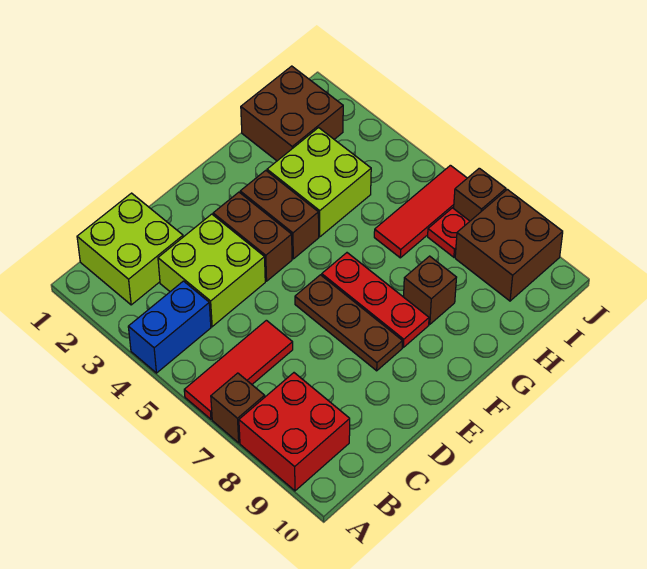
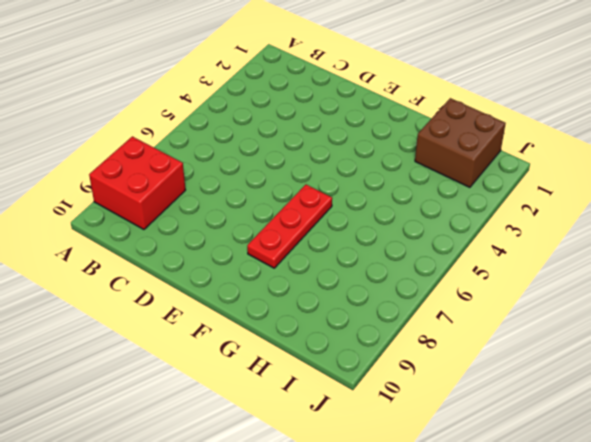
none -> blue 1x2 brick [128,281,211,373]
none -> red 1x3 tile [184,320,293,419]
none -> brown 1x1 brick [211,373,265,443]

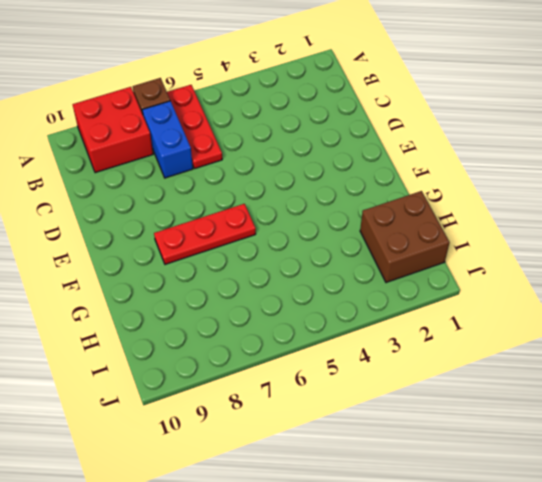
red 1x3 plate [167,85,222,169] -> red 1x3 tile [184,320,293,419]
blue 1x2 brick [142,101,193,178] -> blue 1x2 brick moved to [128,281,211,373]
none -> lime 2x2 brick [77,193,183,305]
none -> lime 2x2 brick [158,214,265,327]
none -> brown 1x2 brick [213,192,292,281]

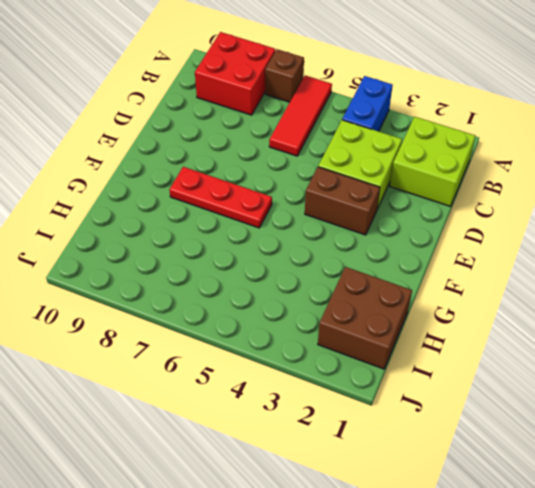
none -> brown 1x3 plate [295,275,403,371]
none -> brown 1x2 brick [240,170,319,259]
none -> lime 2x2 brick [267,128,371,237]

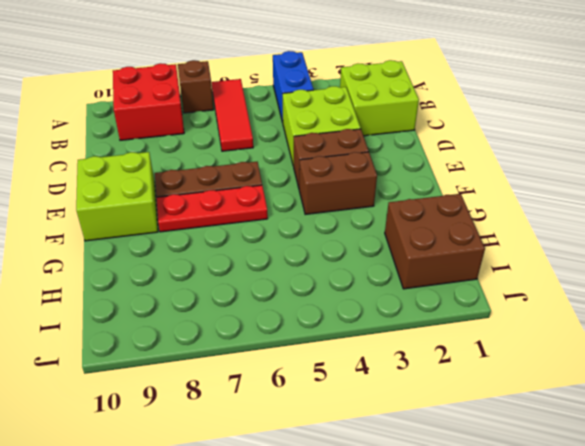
lime 2x2 brick [76,152,158,241] -> lime 2x2 brick moved to [267,128,371,237]
none -> brown 1x1 brick [404,256,457,324]
none -> red 1x3 tile [374,165,467,258]
none -> red 1x1 plate [428,208,470,257]

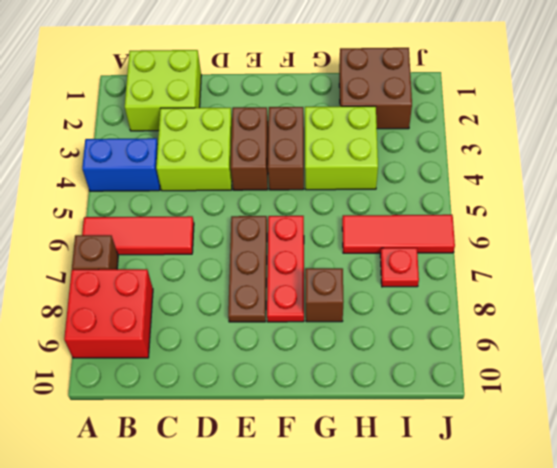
none -> brown 2x2 brick [455,189,563,301]
none -> brown 1x1 brick [454,168,506,221]

